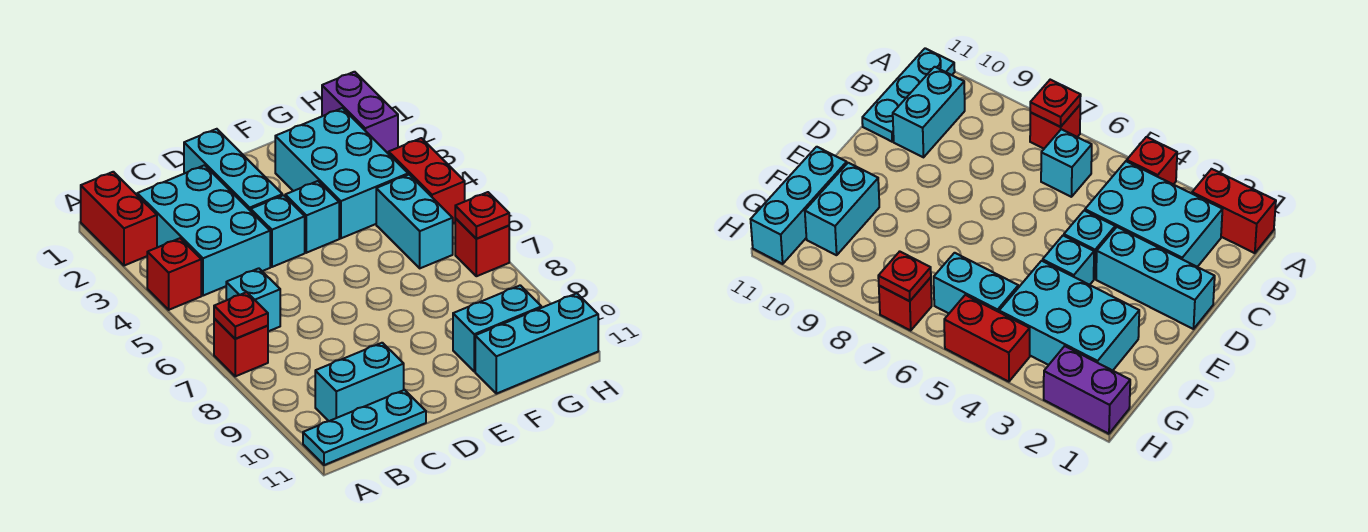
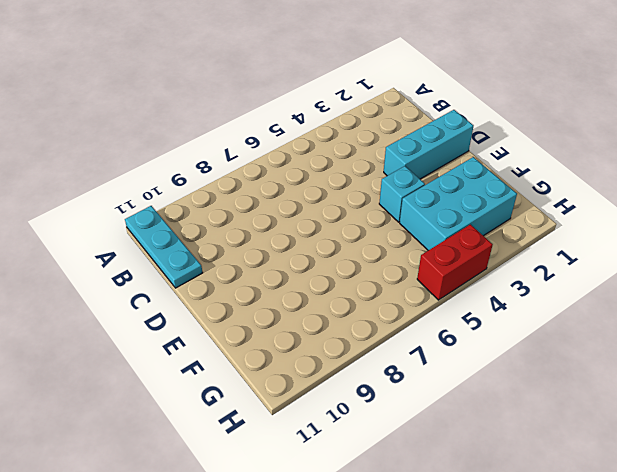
none -> red 1x2 brick [81,172,157,266]
none -> red 1x1 brick [147,238,201,310]
none -> red 1x1 brick [214,318,268,376]

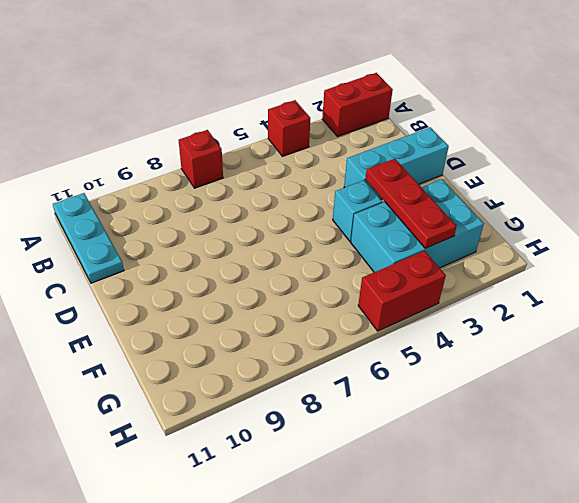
red 1x3 plate [366,159,457,248] -> none
none -> cyan 2x3 brick [137,165,270,296]
none -> cyan 1x1 brick [226,268,280,331]
none -> cyan 1x2 brick [315,343,404,421]

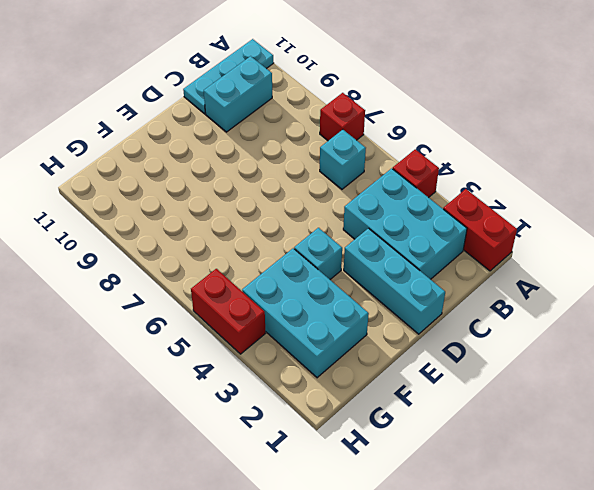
none -> cyan 1x1 brick [251,195,305,267]
none -> cyan 1x2 brick [453,285,541,371]
none -> cyan 1x3 brick [475,293,598,394]

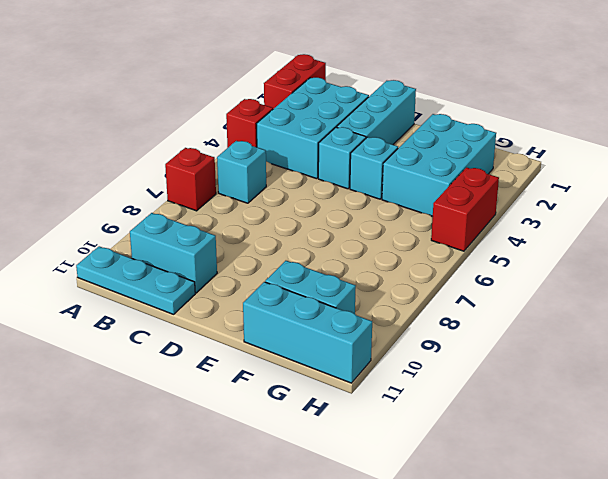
none -> cyan 1x2 brick [376,175,453,268]
none -> purple 1x2 brick [322,72,398,154]
none -> red 1x1 brick [455,218,509,276]

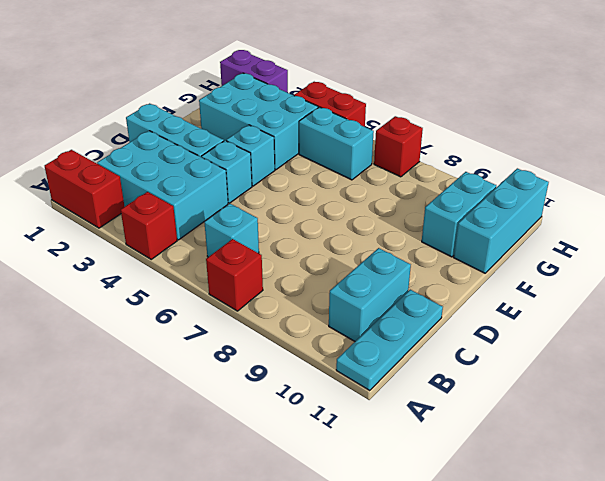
none -> red 1x1 plate [214,292,268,339]
none -> red 1x1 plate [455,192,509,239]

